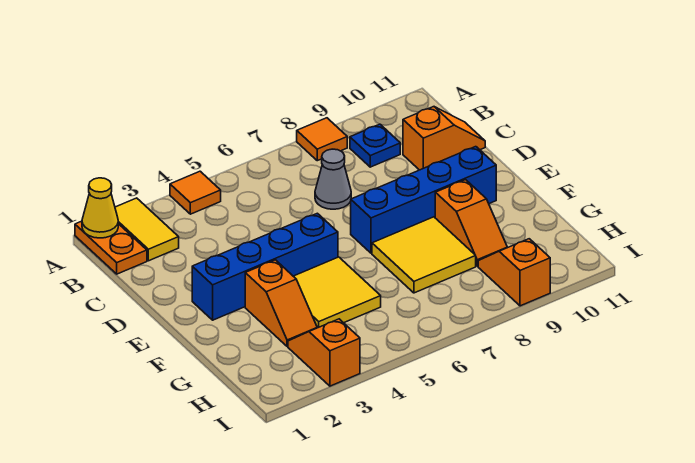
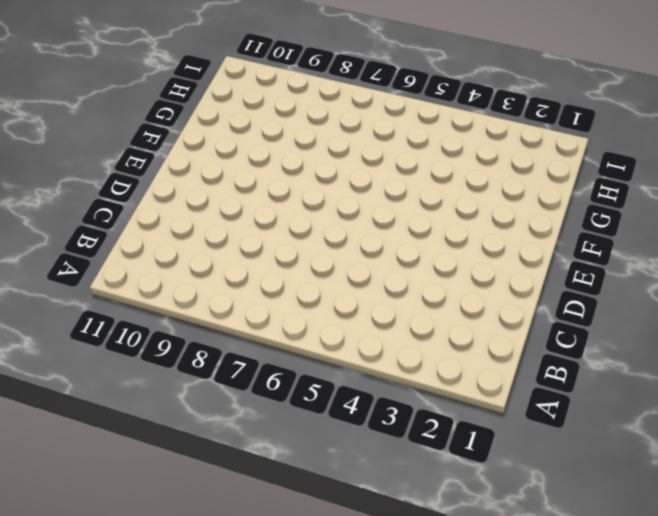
none -> orange 1x2 plate [75,221,147,274]
none -> yellow 1x2 tile [115,198,179,261]
none -> orange 1x1 tile [170,171,221,214]

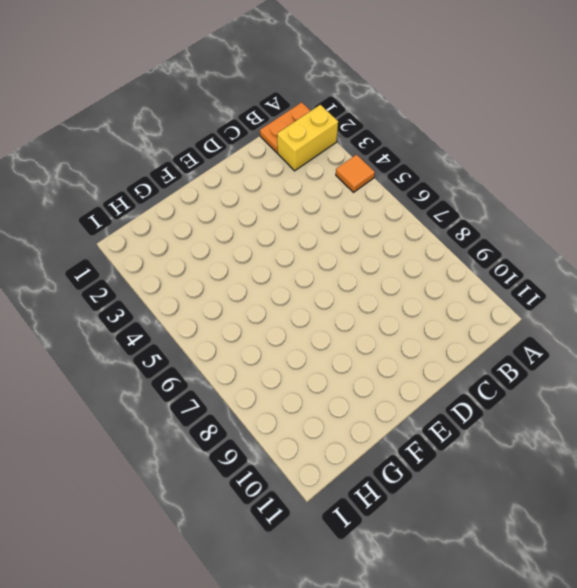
yellow 1x2 brick [277,105,338,171] -> yellow 1x2 tile [115,198,179,261]
none -> orange 1x1 tile [297,118,347,161]
none -> blue 1x1 plate [350,124,400,167]
none -> grey 1x1 cone [315,149,351,209]

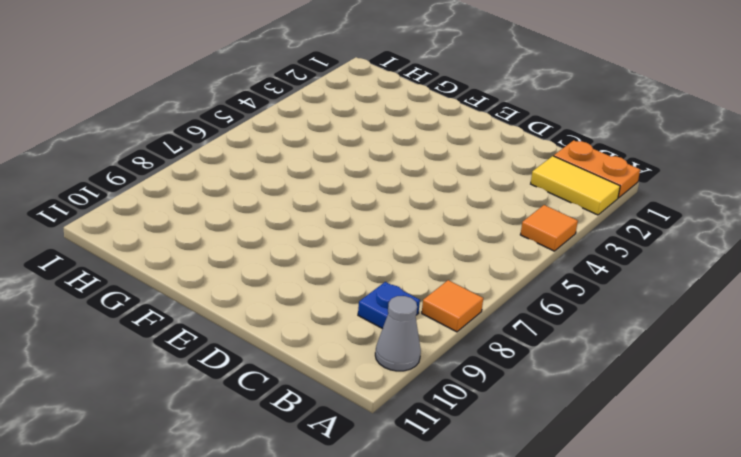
grey 1x1 cone [375,296,421,371] -> grey 1x1 cone moved to [315,149,351,209]
none -> orange 1x2 slope [403,107,485,170]
none -> blue 1x4 brick [192,213,338,320]
none -> blue 1x4 brick [351,147,496,253]

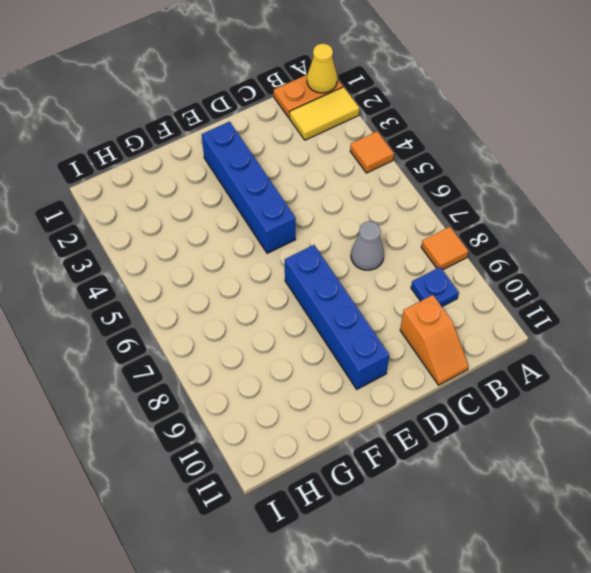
none -> orange 1x2 slope [245,260,317,347]
none -> yellow 2x2 tile [293,257,381,328]
none -> yellow 2x2 tile [372,217,476,293]

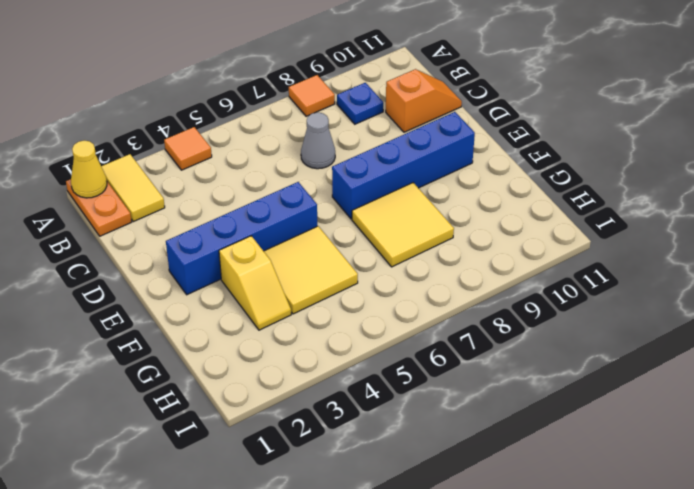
yellow 1x2 slope [219,236,291,330] -> orange 1x2 slope [245,260,317,347]
none -> orange 1x2 slope [435,180,507,266]
none -> orange 1x2 slope [288,319,360,386]
none -> orange 1x2 slope [478,239,550,306]

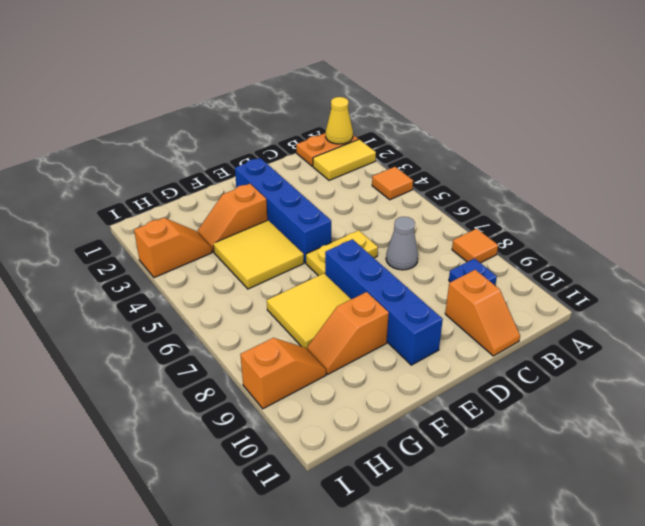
yellow 1x2 plate [306,230,378,276] -> none

